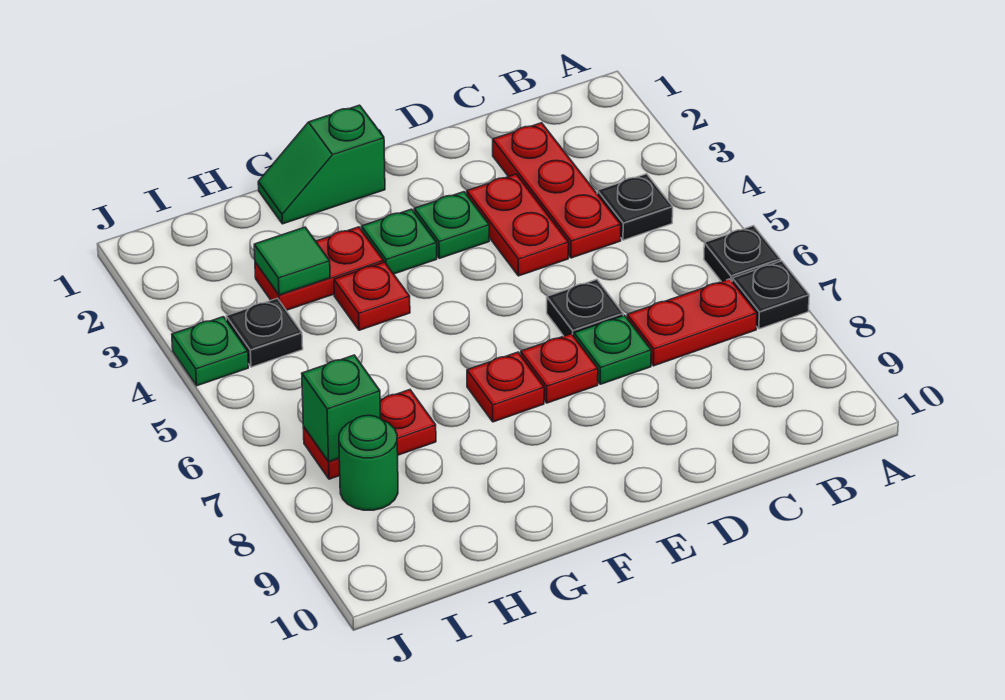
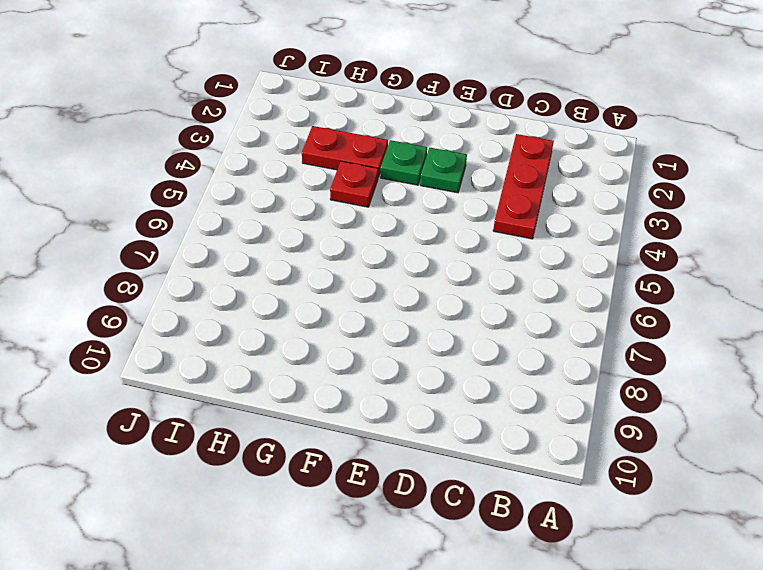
none -> black 1x1 plate [704,226,781,282]
none -> black 1x1 plate [732,261,809,329]
none -> black 1x1 plate [597,174,673,240]

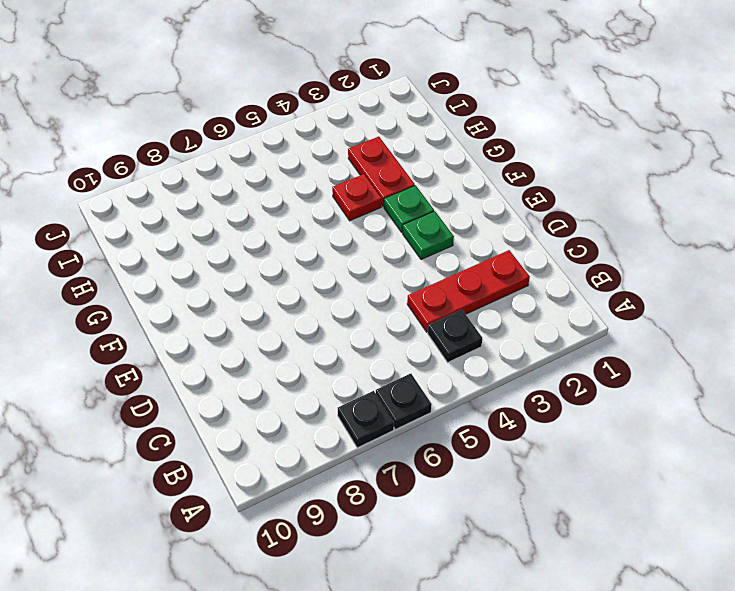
none -> red 1x2 plate [627,279,757,366]
none -> red 1x2 plate [467,174,569,276]
none -> black 1x1 plate [547,279,623,336]

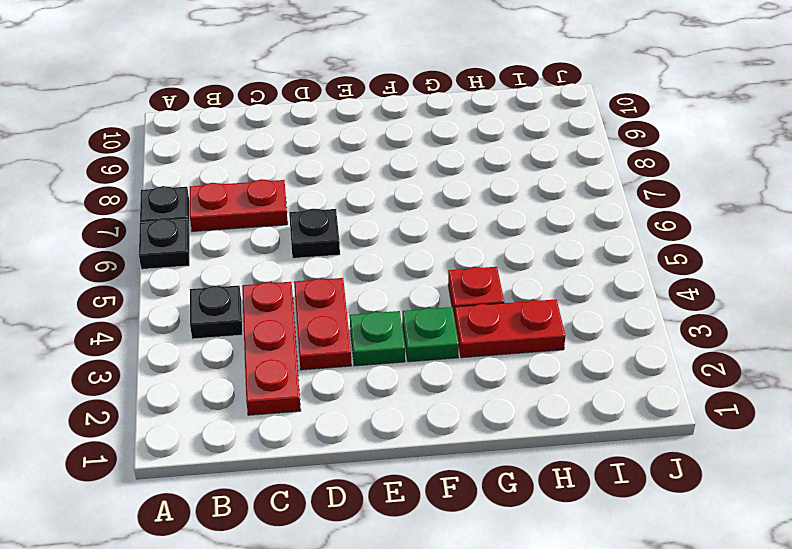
none -> green 1x1 plate [574,315,651,384]
none -> red 1x1 plate [521,334,598,403]
none -> green 1x2 slope [258,105,385,224]

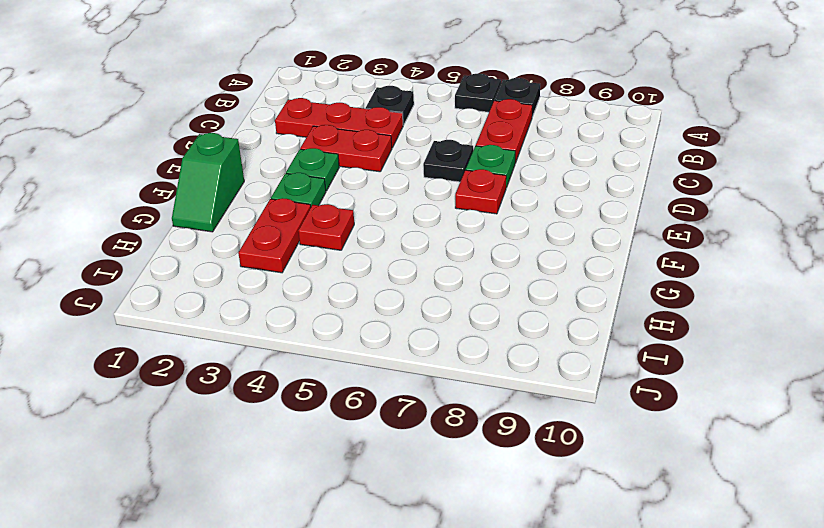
none -> red 1x1 plate [467,352,544,422]
none -> red 1x2 plate [303,390,436,479]
none -> black 1x1 plate [226,298,303,367]

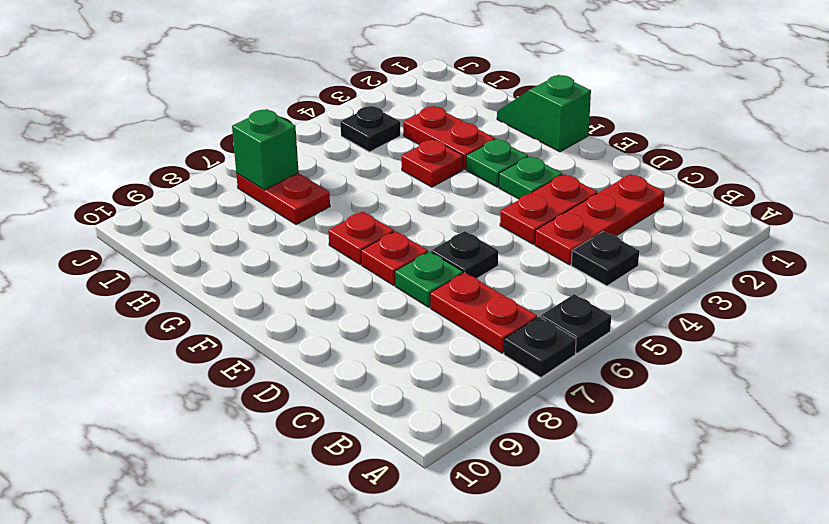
none -> green 1x1 round brick [339,415,398,510]
none -> green 1x1 plate [172,317,248,386]
none -> green 1x1 tile [254,227,330,295]

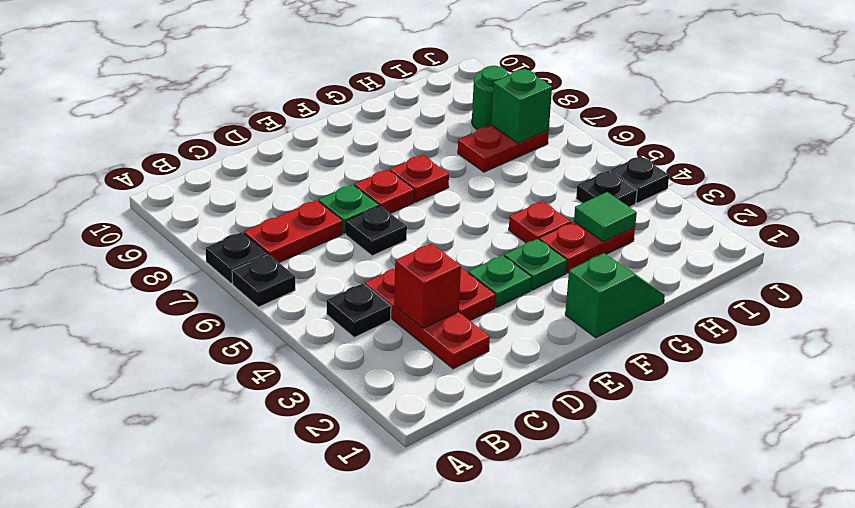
red 1x1 brick [394,243,461,328] -> none
black 1x1 plate [610,156,669,203] -> green 1x1 plate [172,317,248,386]

